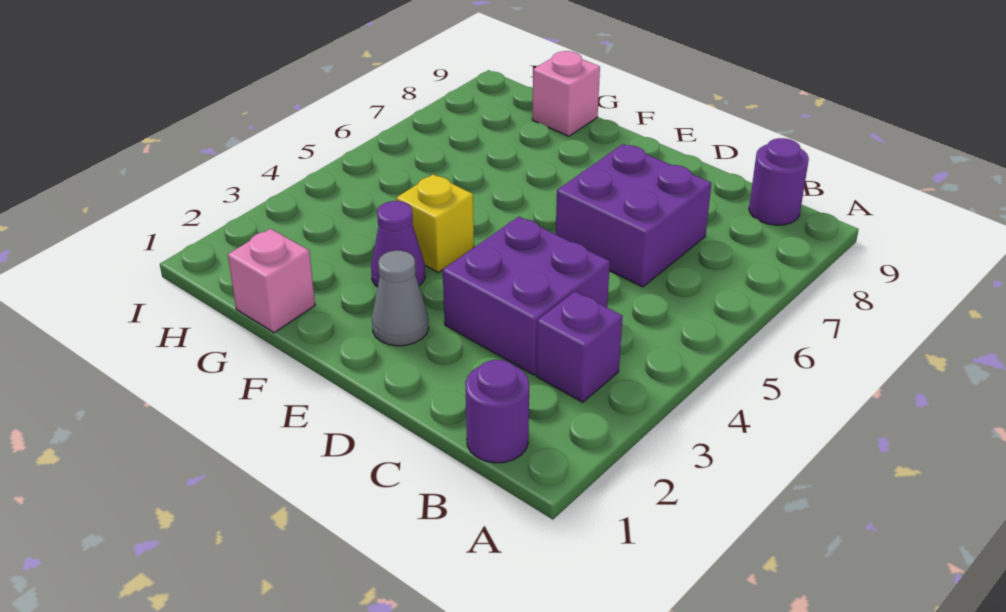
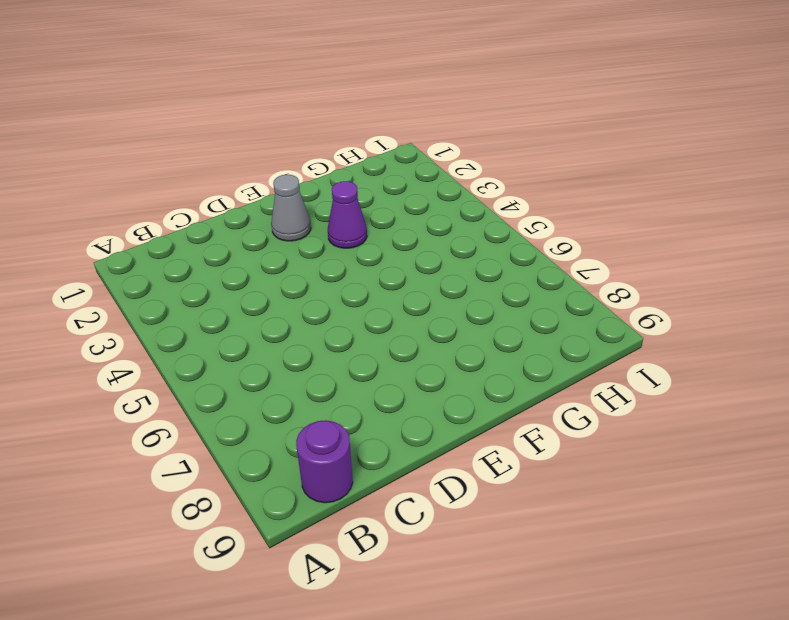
none -> purple 1x1 round brick [465,360,529,463]
none -> purple 1x1 brick [536,291,623,402]

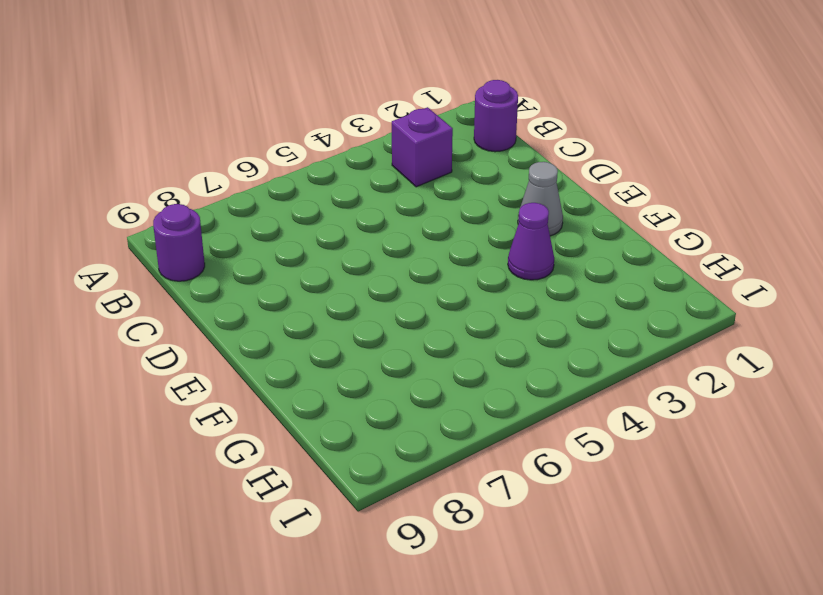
none -> purple 2x2 brick [443,217,610,375]
none -> purple 2x2 brick [556,144,711,287]

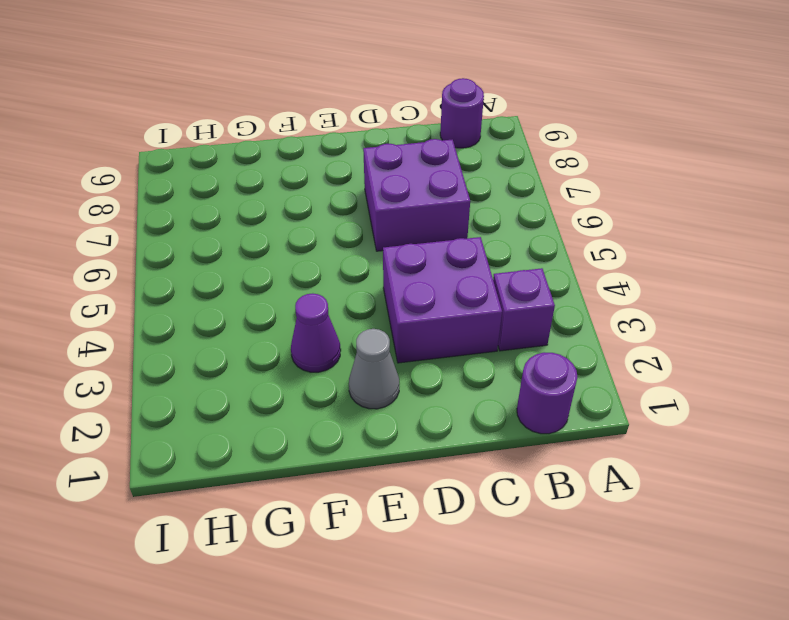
none -> yellow 1x1 brick [396,174,474,272]
none -> pink 1x1 brick [228,229,315,333]

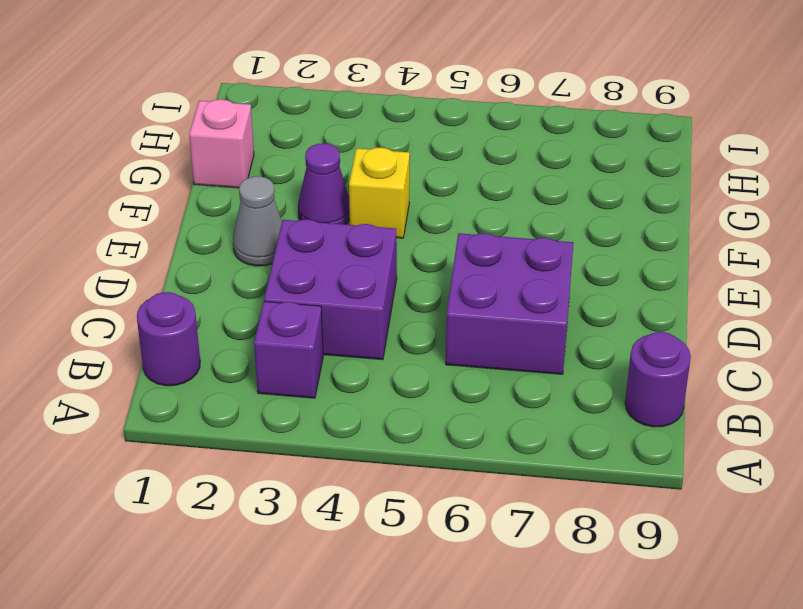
none -> pink 1x1 brick [532,51,600,136]

